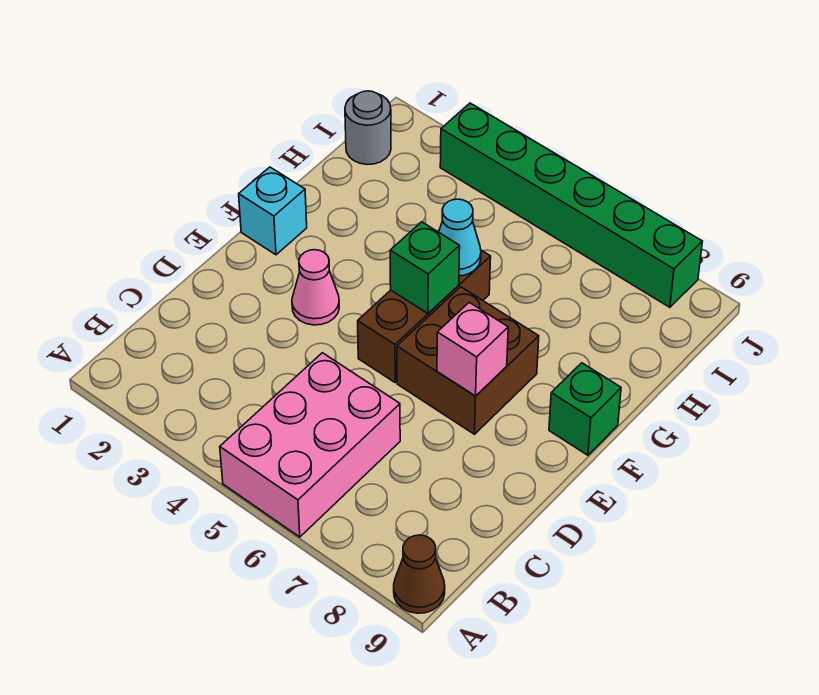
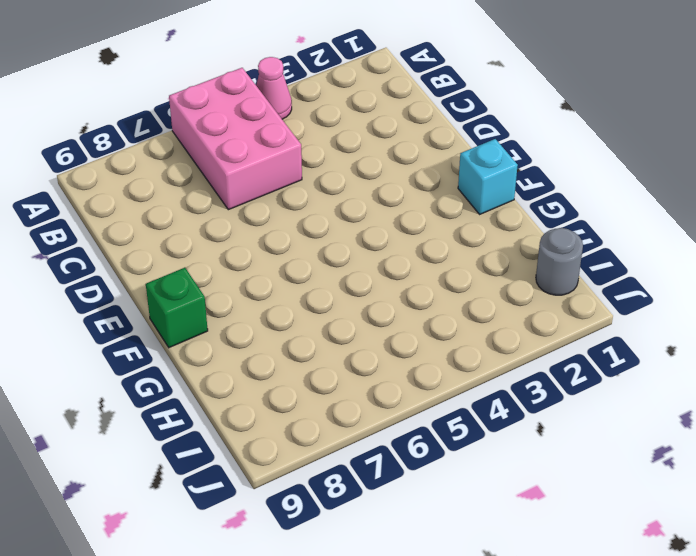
pink 1x1 cone [256,57,292,119] -> pink 1x1 cone moved to [292,250,339,325]
none -> brown 1x1 cone [394,535,445,613]
none -> brown 1x3 brick [358,250,491,382]
none -> brown 2x2 brick [397,287,539,434]

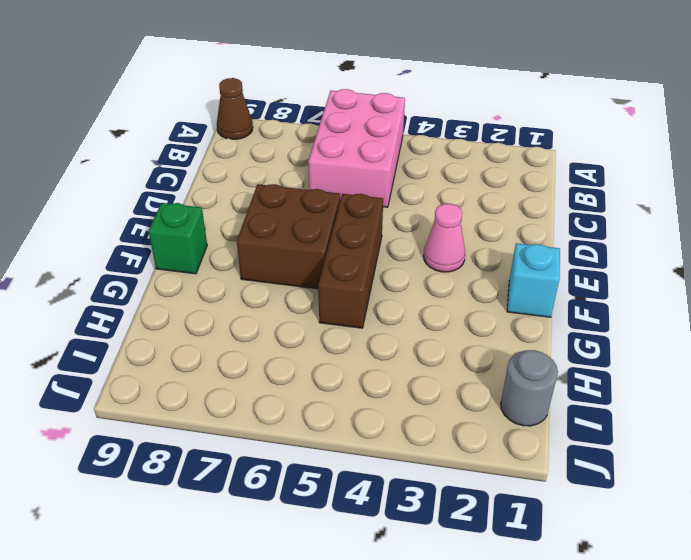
none -> green 1x6 brick [440,103,702,307]
none -> pink 1x1 brick [437,302,508,396]
none -> green 1x1 brick [390,222,460,313]

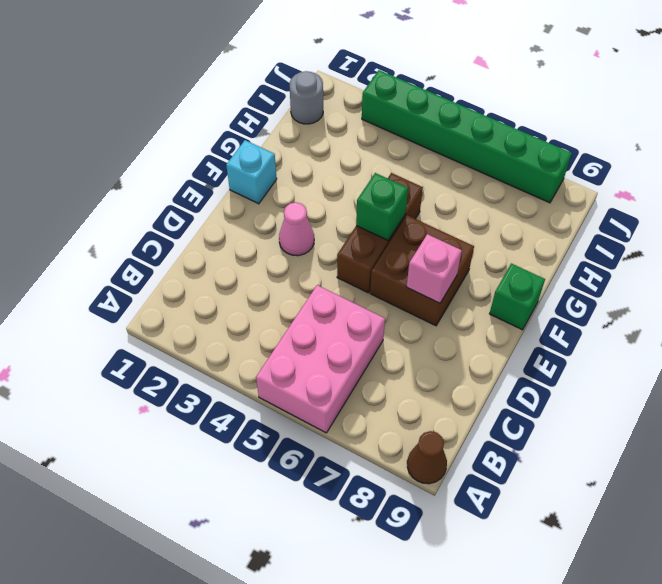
none -> cyan 1x1 cone [439,199,481,276]

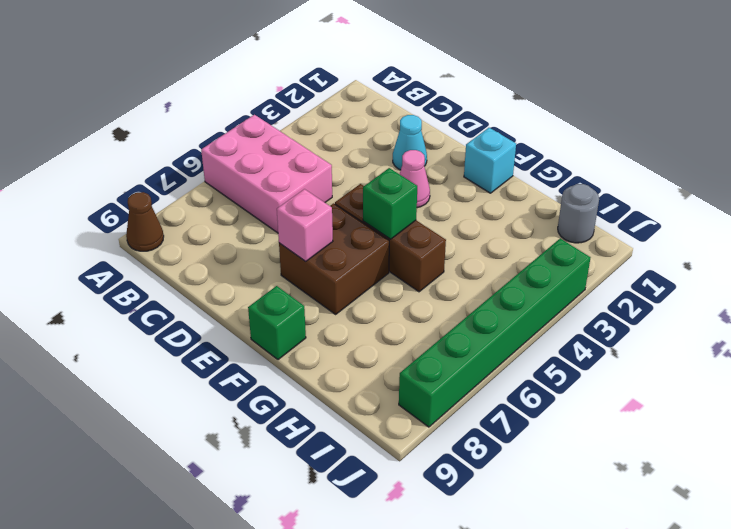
cyan 1x1 cone [393,115,427,170] -> cyan 1x1 cone moved to [439,199,481,276]

